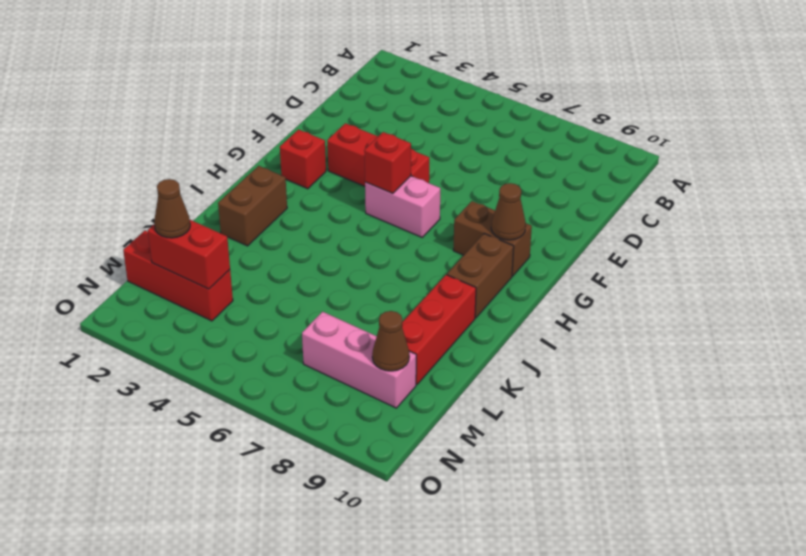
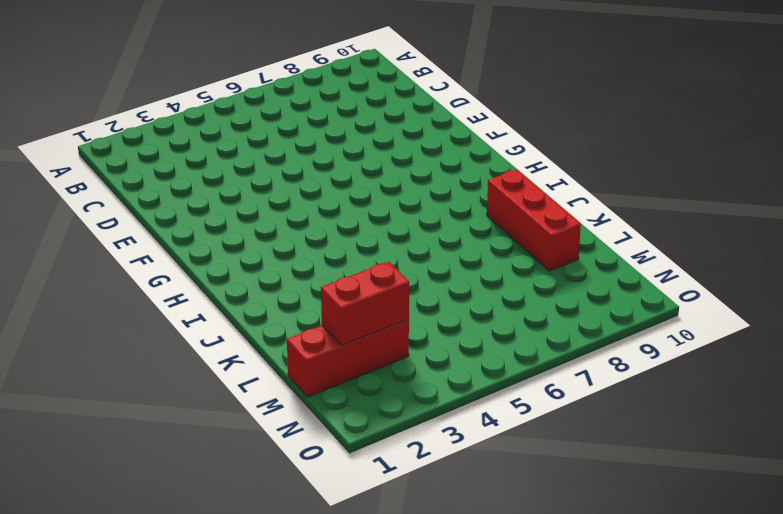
none -> red 1x3 brick [327,123,429,186]
none -> red 1x1 brick [280,130,326,189]
none -> pink 1x2 brick [365,176,440,237]

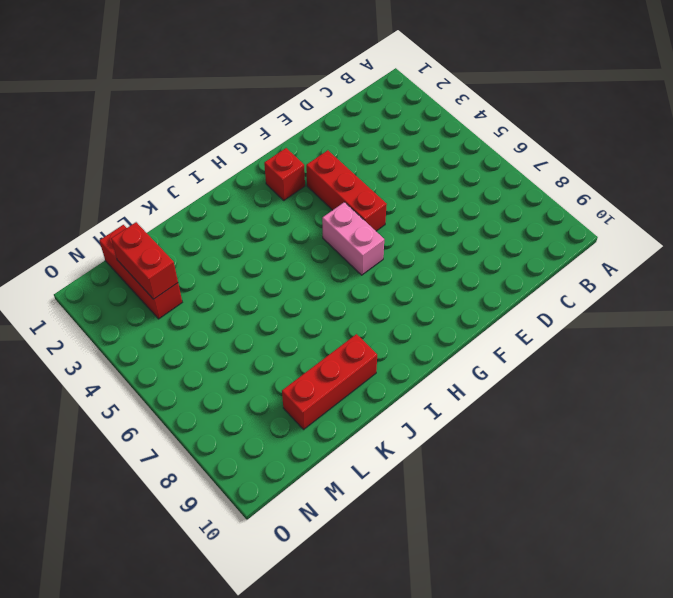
none -> brown 1x2 brick [453,201,532,276]
none -> brown 1x2 brick [447,234,514,318]
none -> brown 1x2 brick [218,166,287,246]

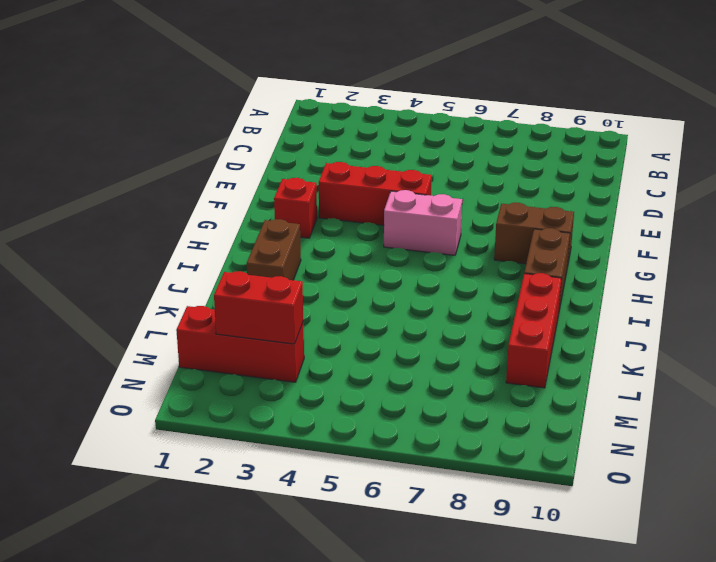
none -> pink 1x3 brick [302,312,416,408]
none -> red 1x1 brick [364,132,411,194]
none -> brown 1x1 cone [491,183,526,240]

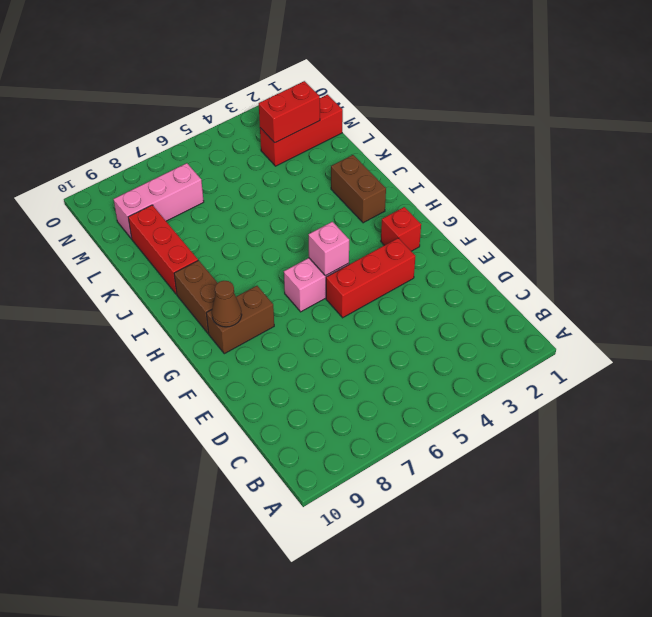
pink 1x1 brick [309,222,349,276] -> red 1x1 brick [364,132,411,194]
none -> brown 1x1 cone [372,311,409,371]
none -> brown 1x1 cone [154,179,190,238]

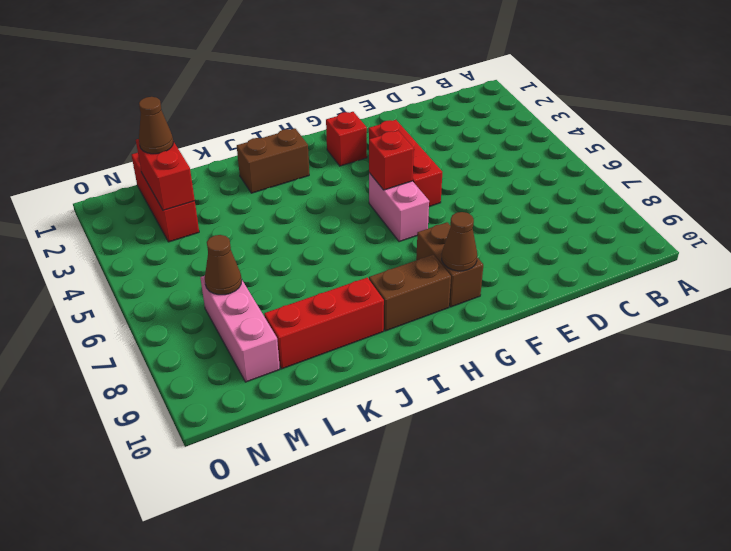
brown 1x1 cone [205,235,242,295] -> brown 1x1 cone moved to [372,311,409,371]

